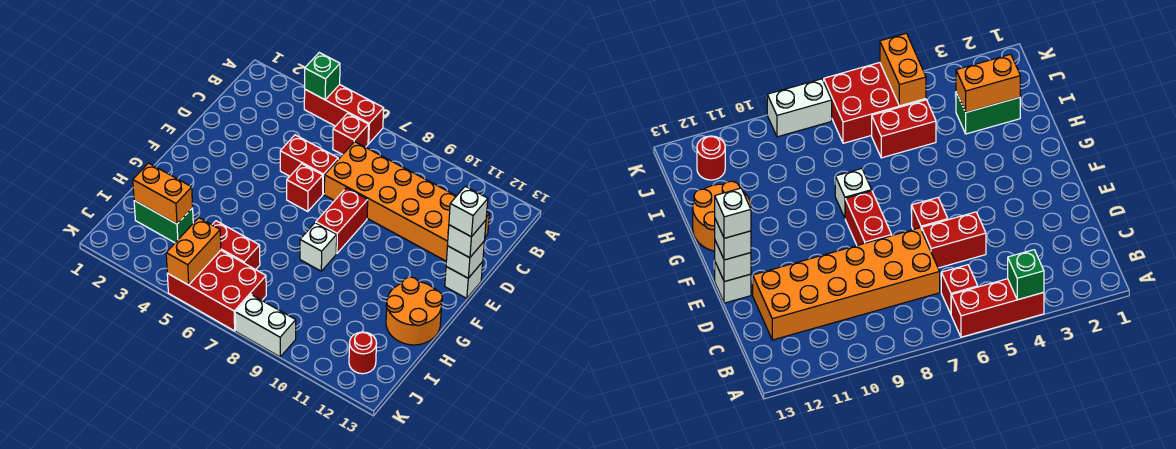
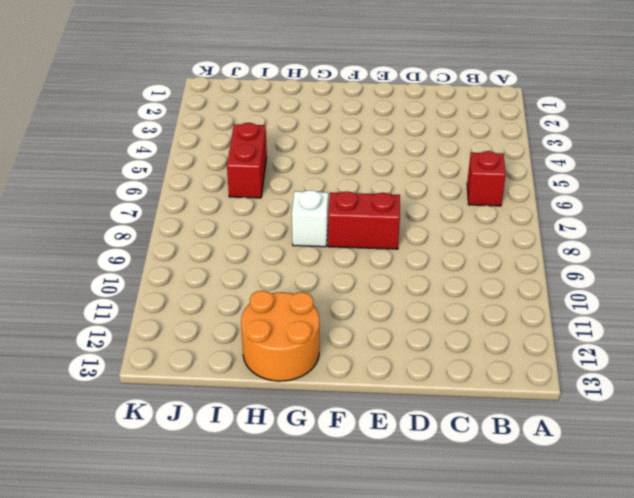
none -> red 1x3 brick [304,85,384,144]
none -> orange 2x6 brick [324,142,489,261]
none -> red 1x2 brick [280,135,338,194]

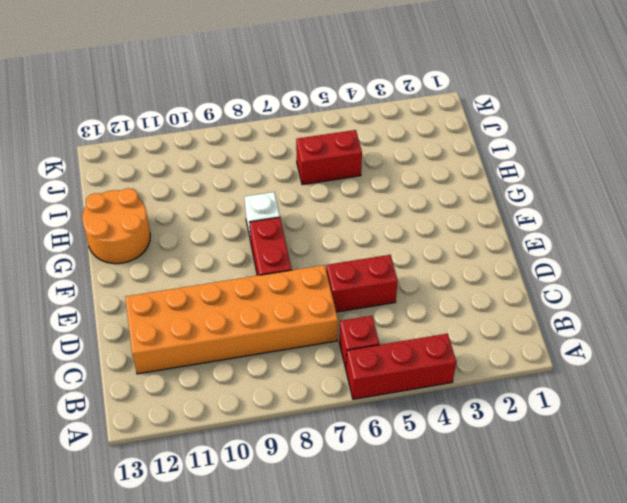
none -> red 1x1 brick [287,164,323,212]
none -> white 1x1 brick [445,262,483,298]
none -> green 1x2 brick [134,201,193,243]

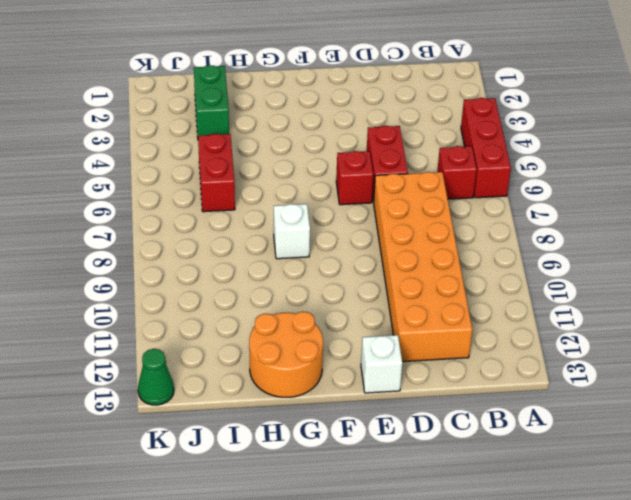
green 1x1 cone [138,349,174,405] -> none
none -> red 1x2 brick [316,188,368,253]
none -> red 2x3 brick [167,250,266,331]
none -> red 1x1 round brick [349,332,377,374]

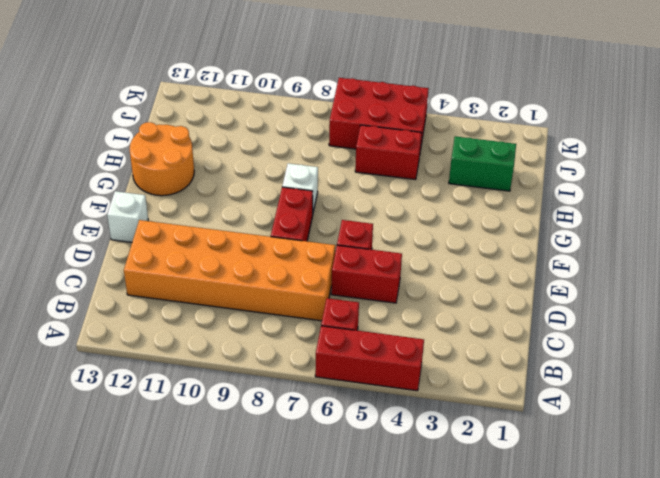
none -> red 1x1 round brick [349,332,377,374]
none -> white 1x2 brick [235,295,296,357]
none -> green 1x1 brick [305,53,340,100]

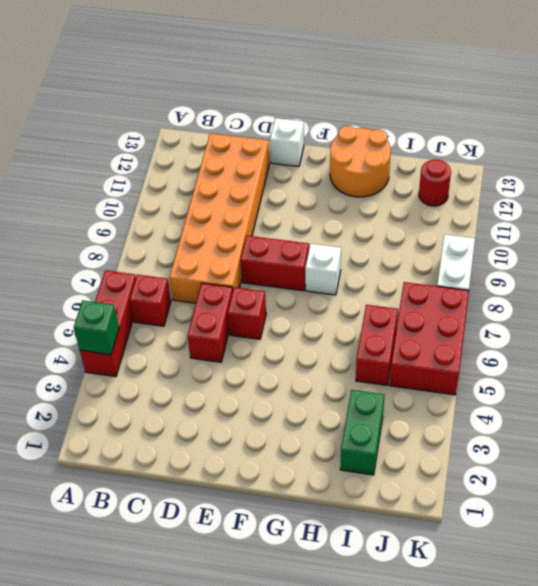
none -> white 1x1 brick [446,242,484,278]
none -> orange 1x2 brick [133,163,193,224]
none -> orange 1x2 brick [166,218,221,285]

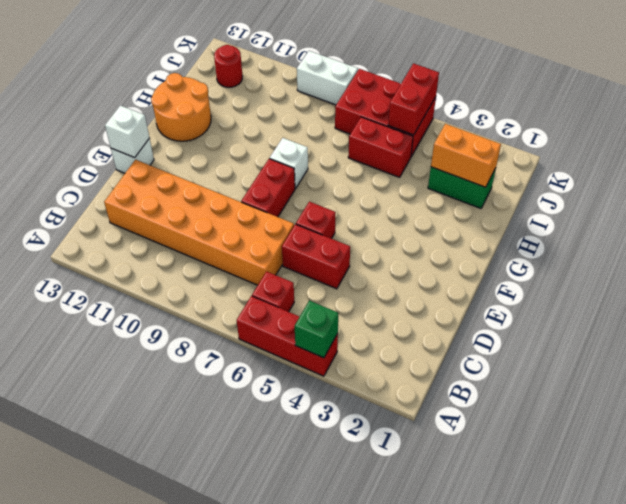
red 1x2 brick [388,64,439,135] -> orange 1x2 brick [166,218,221,285]
none -> white 1x1 brick [447,220,486,258]
none -> white 1x1 brick [449,186,488,237]

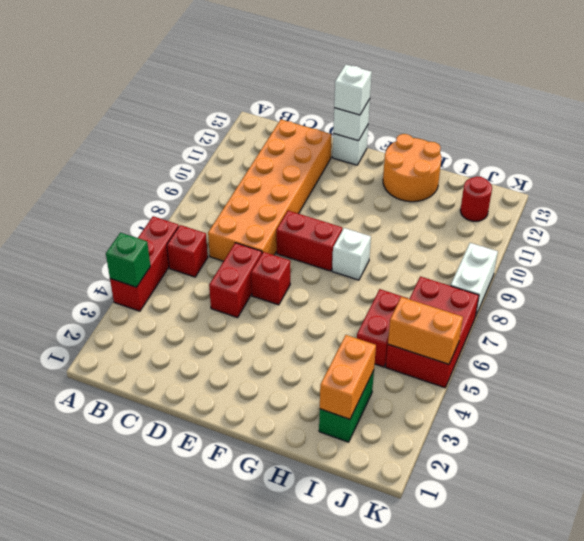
none -> white 1x1 brick [449,186,488,237]

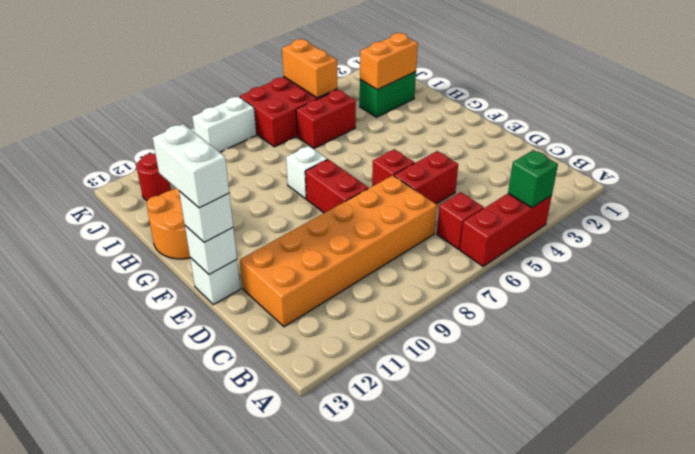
white 1x2 brick [153,124,229,208] -> white 1x1 brick [449,186,488,237]

